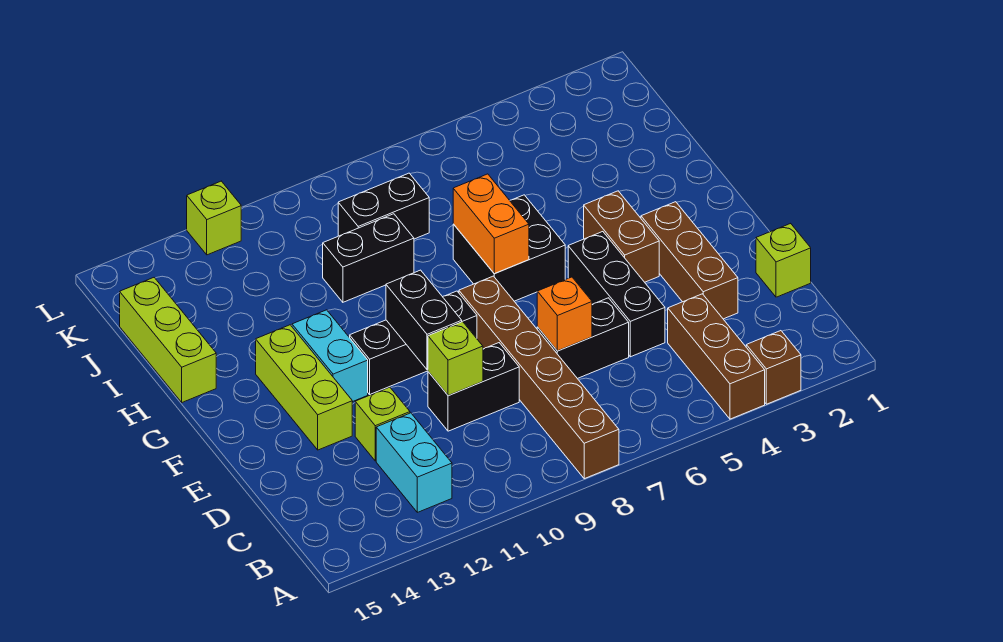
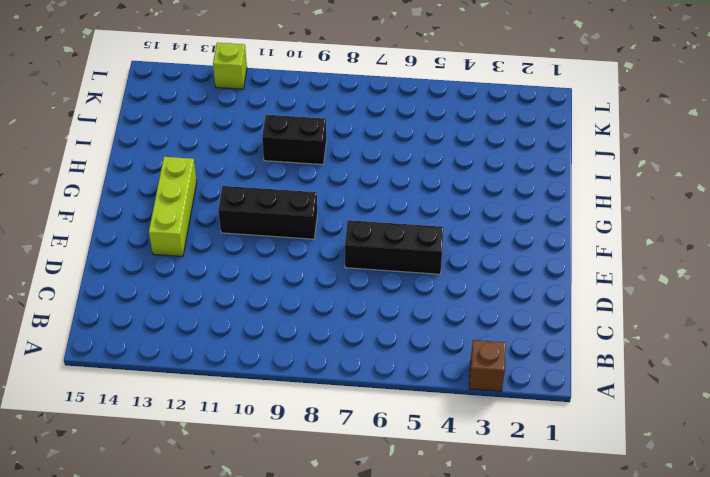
black 1x3 brick [345,220,444,274] -> black 1x3 brick turned to [568,232,665,357]
none -> brown 1x3 brick [668,294,765,419]
none -> brown 1x6 brick [459,276,619,479]
none -> cyan 1x2 brick [376,413,452,512]

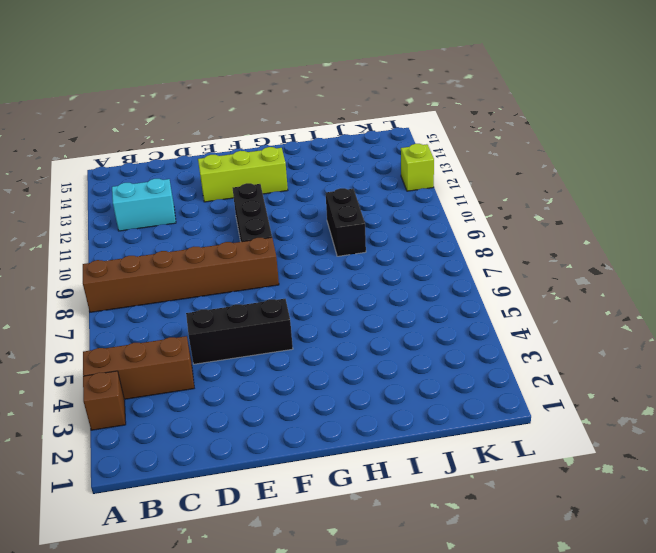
none -> lime 1x1 brick [756,223,811,297]
none -> brown 1x3 brick [641,202,738,319]
none -> black 1x2 brick [537,298,629,379]

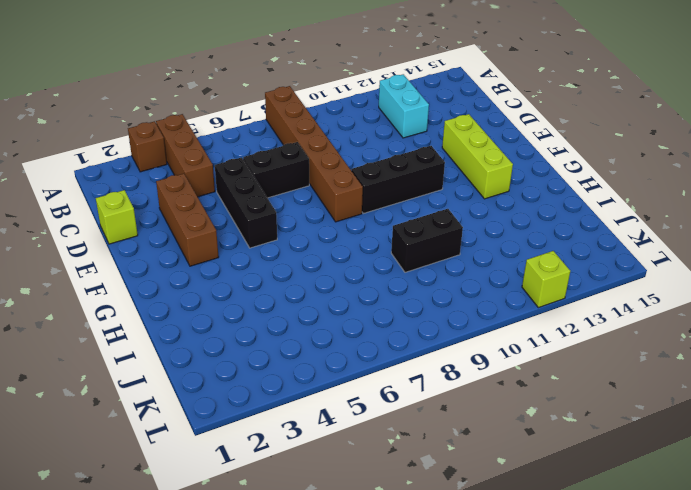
none -> black 1x2 brick [428,343,519,431]
none -> lime 1x1 brick [355,387,410,461]
none -> brown 1x2 brick [584,191,659,282]

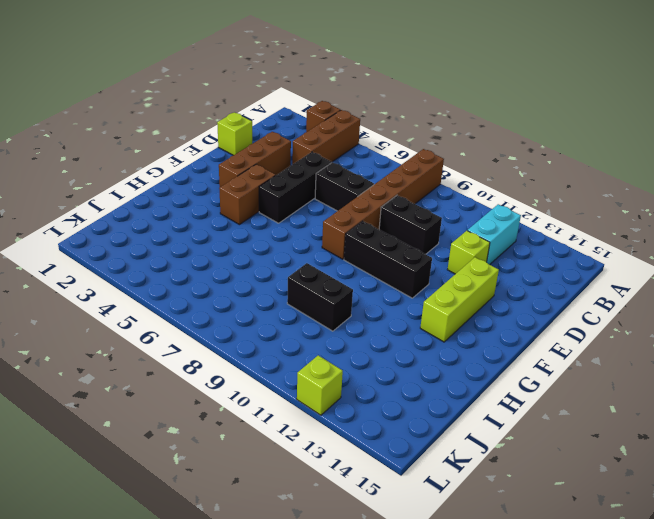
none -> cyan 1x2 brick [292,310,368,402]
none -> black 2x2 brick [453,195,565,301]
none -> lime 1x3 brick [120,278,216,402]

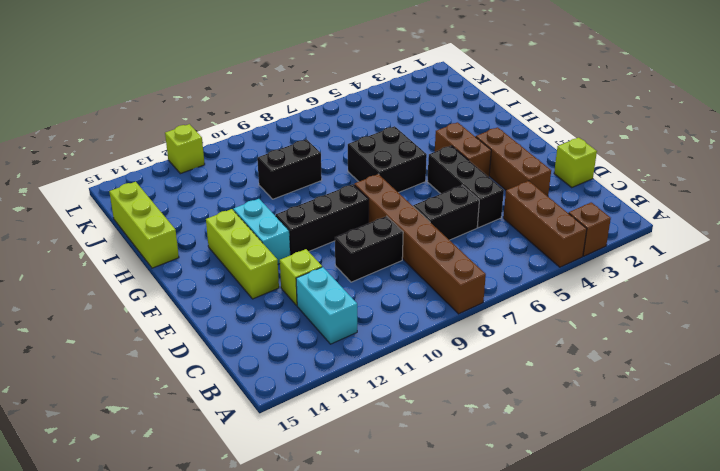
none -> black 1x2 brick [338,173,429,239]
none -> orange 1x1 brick [537,277,592,351]
none -> lime 1x1 brick [428,322,483,395]

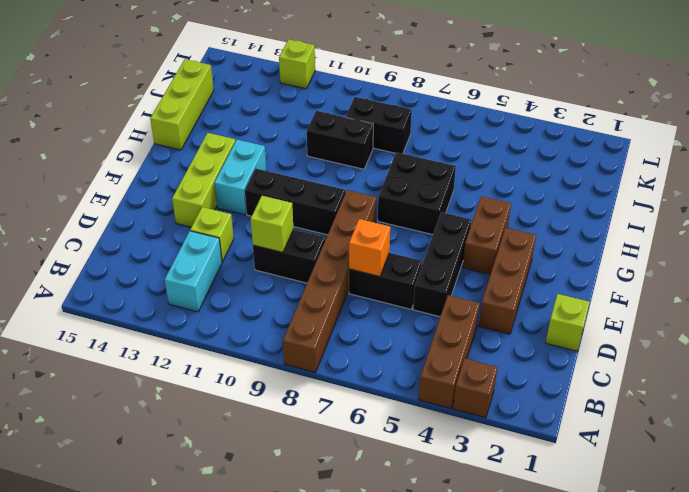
none -> black 1x2 brick [386,270,462,370]
none -> orange 1x2 brick [453,174,529,274]

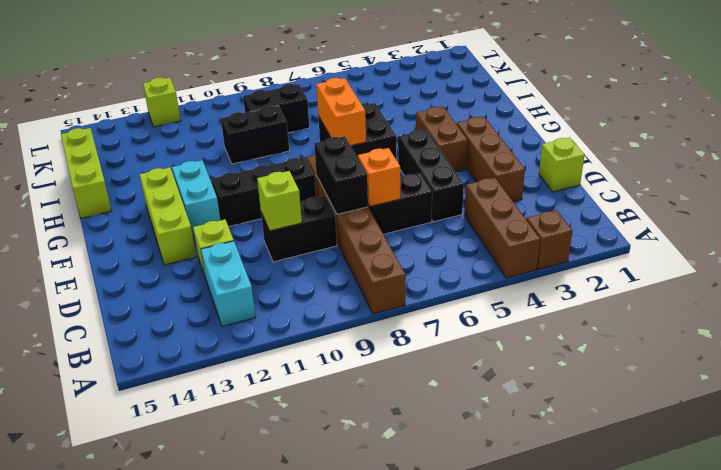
black 1x2 brick [314,136,368,214] -> black 1x2 brick moved to [386,270,462,370]

